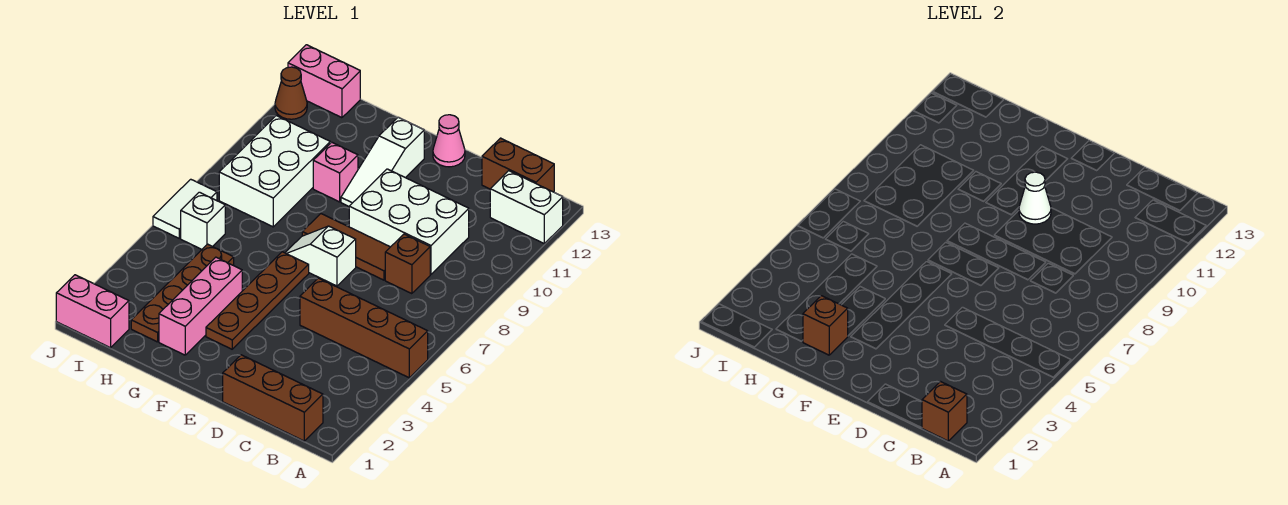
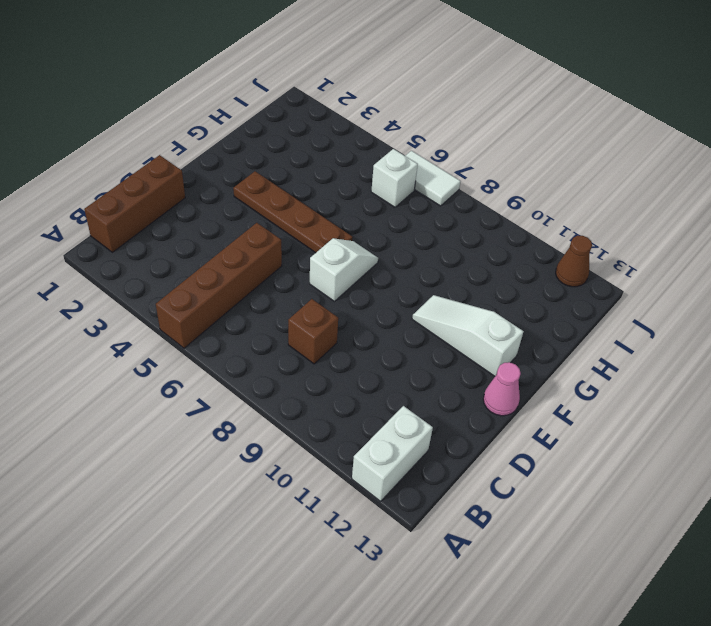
none -> brown 1x2 brick [482,138,554,192]
none -> white 2x3 brick [349,169,469,274]
none -> brown 1x3 tile [302,214,390,280]

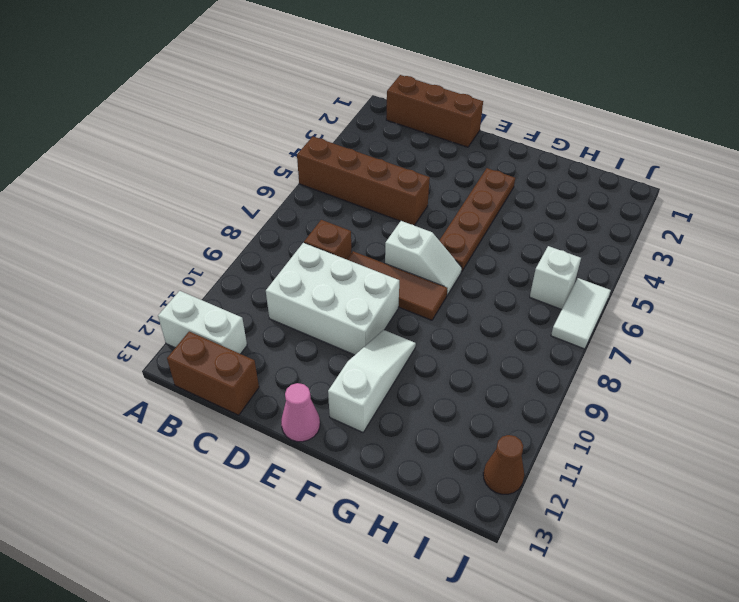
none -> pink 1x3 brick [159,257,242,355]
none -> pink 1x1 brick [313,142,358,202]
none -> brown 1x4 plate [131,244,234,342]

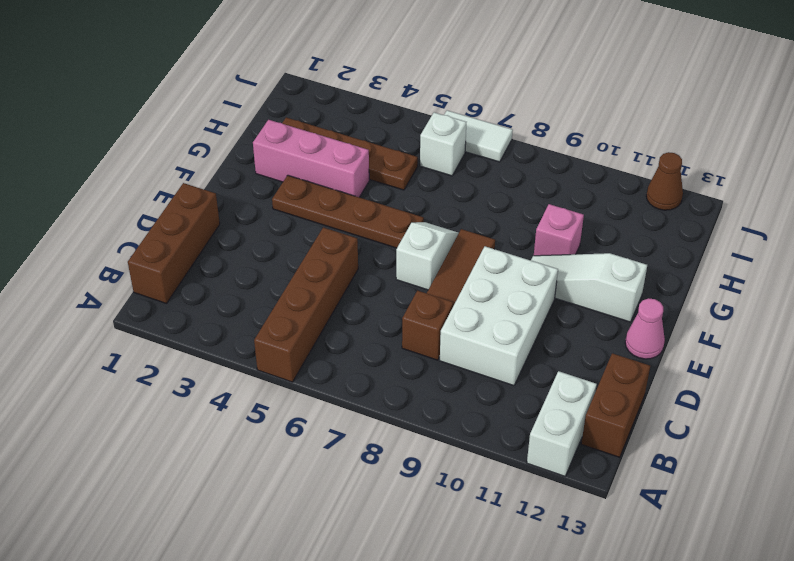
none -> white 2x3 brick [219,116,330,227]
none -> pink 1x2 brick [56,275,129,348]
none -> pink 1x2 brick [288,45,360,118]

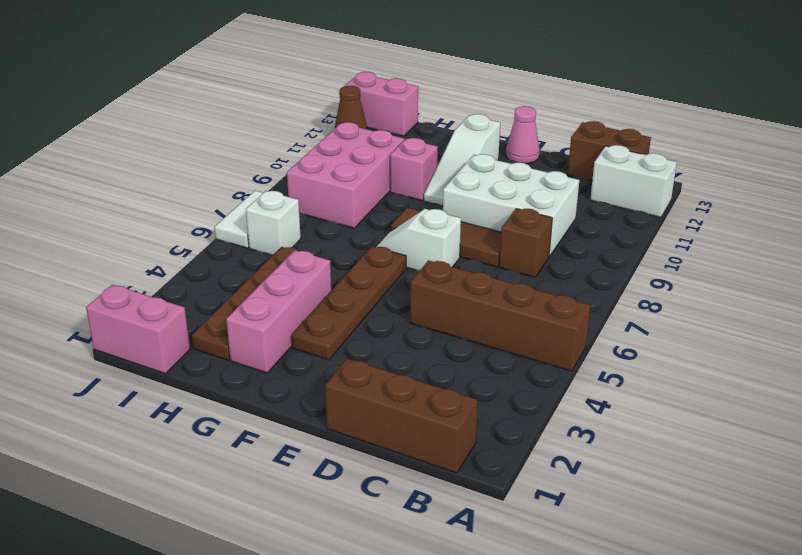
pink 2x3 brick [287,122,404,228] -> white 2x3 brick [219,116,330,227]
none -> brown 1x1 brick [922,382,967,441]
none -> white 1x1 cone [1019,172,1051,224]
none -> brown 1x1 brick [803,296,848,355]

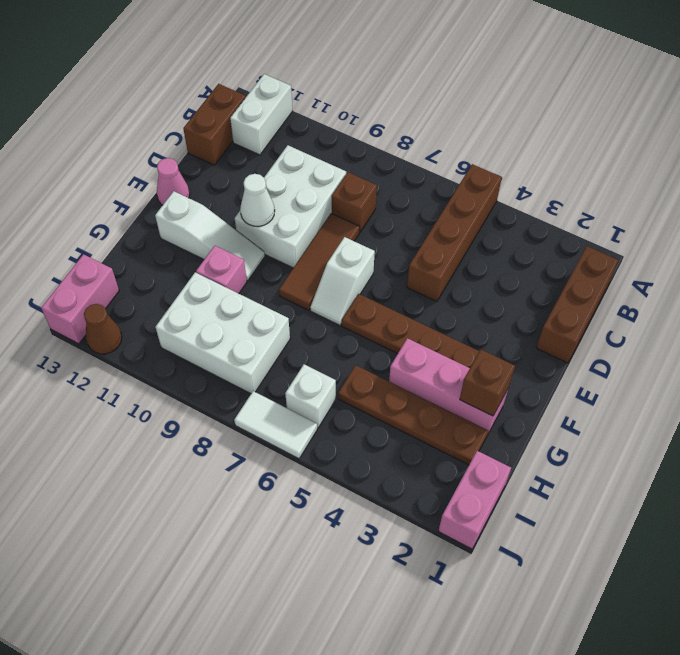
none -> brown 1x1 brick [922,382,967,441]

